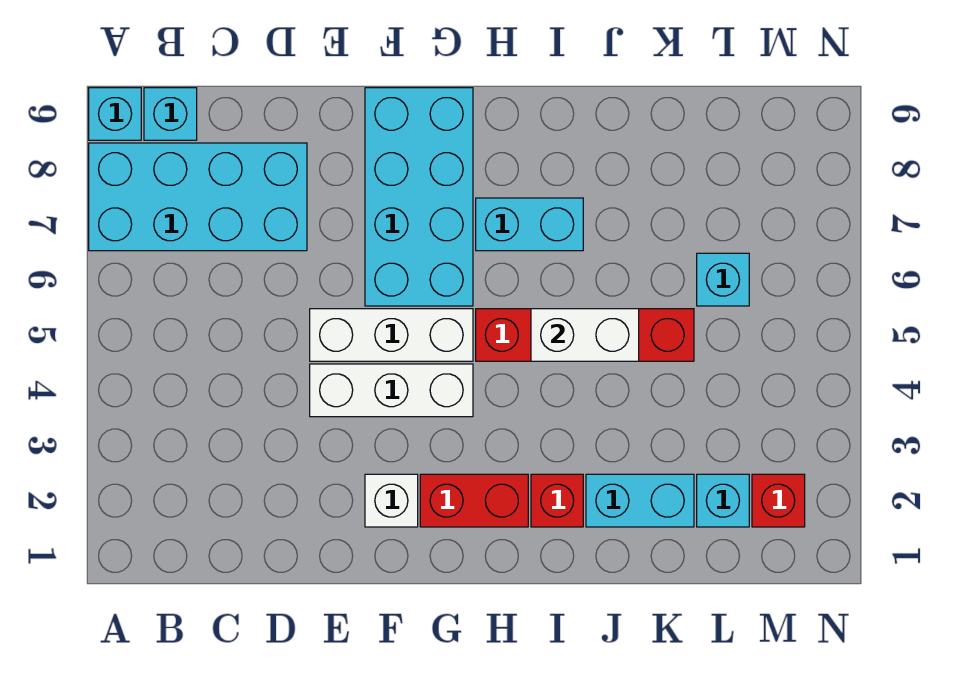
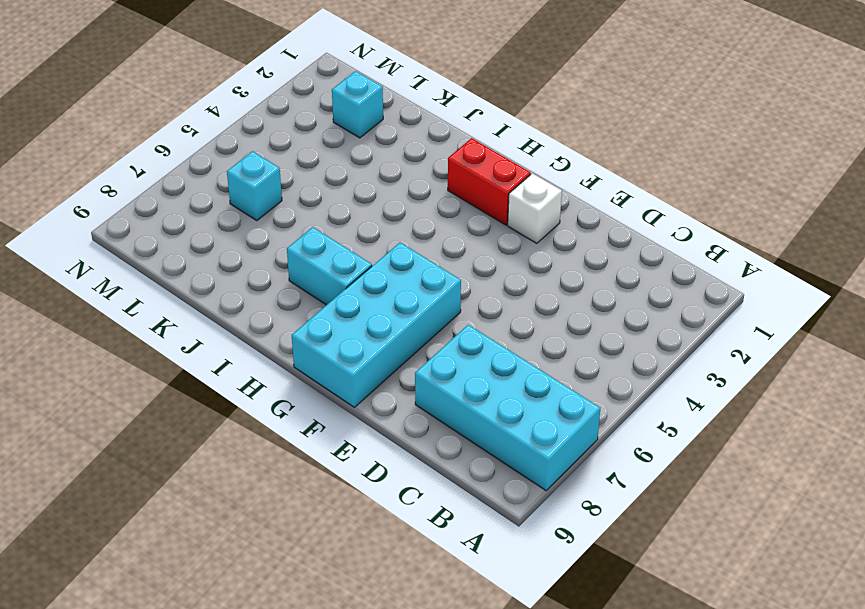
none -> cyan 1x1 brick [89,88,141,140]
none -> cyan 1x1 brick [144,88,197,140]
none -> white 1x3 brick [310,364,473,417]

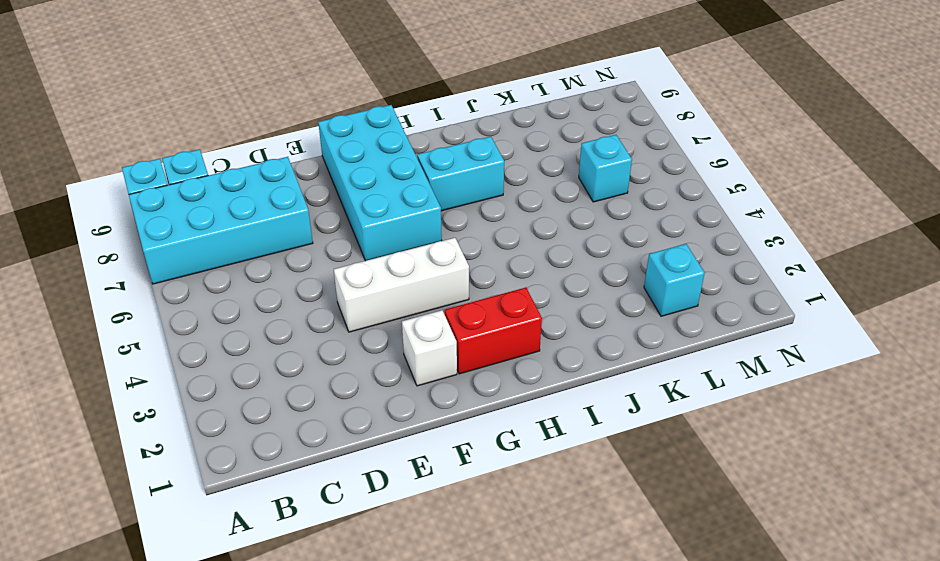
none -> white 1x3 brick [310,309,473,361]
none -> red 1x4 brick [476,309,694,361]
none -> red 1x1 brick [531,474,583,527]

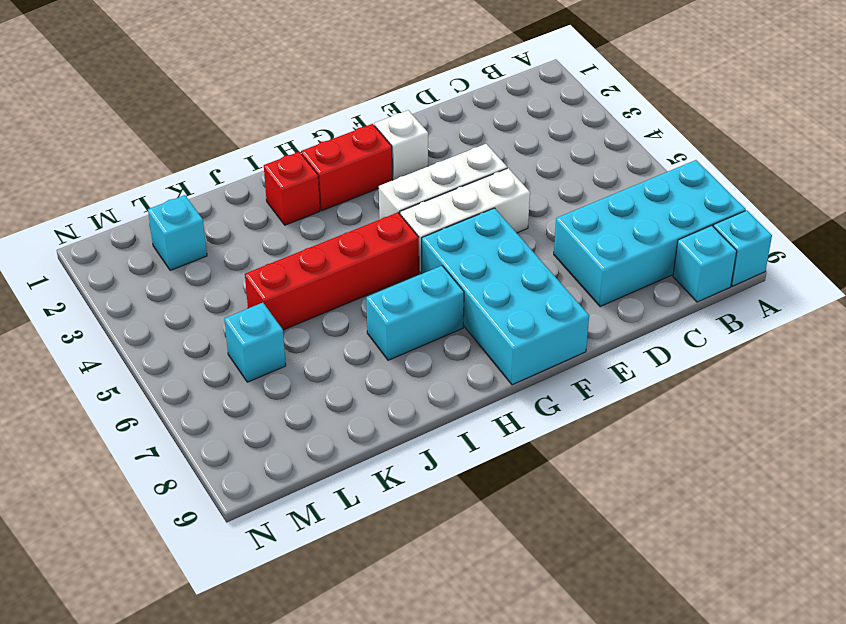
none -> cyan 1x2 brick [586,474,694,527]
none -> red 1x1 brick [752,474,805,527]
none -> white 1x2 brick [531,309,639,361]

